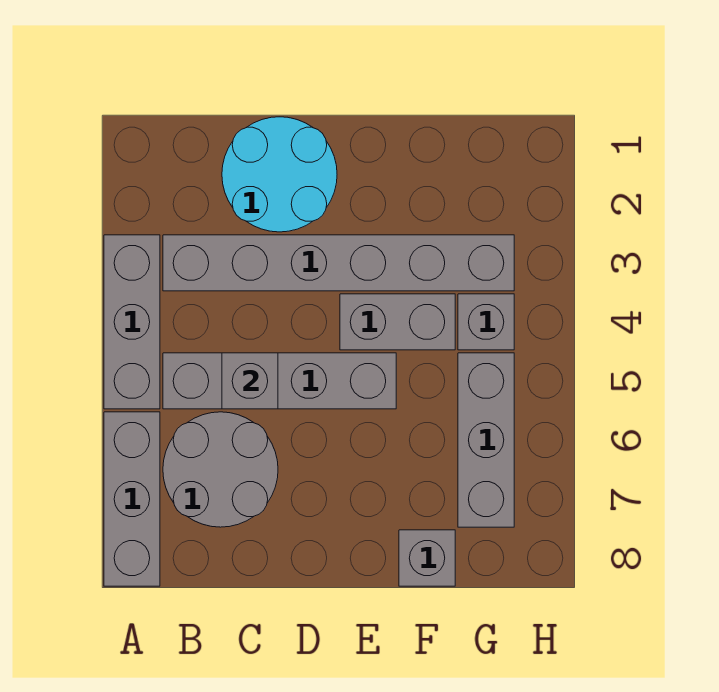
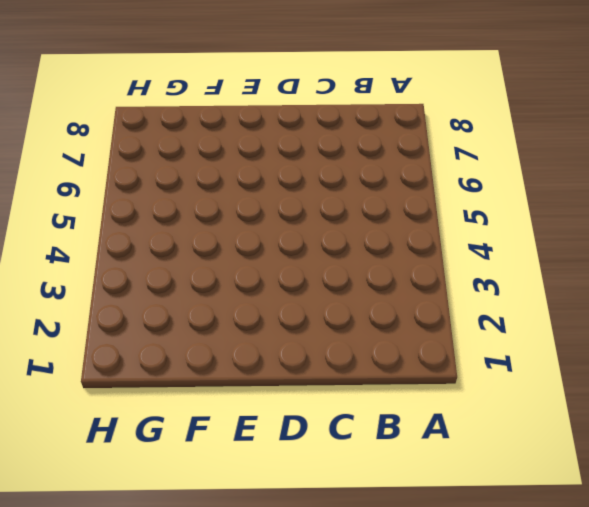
none -> grey 1x3 brick [104,235,160,409]
none -> grey 1x3 brick [104,412,160,586]

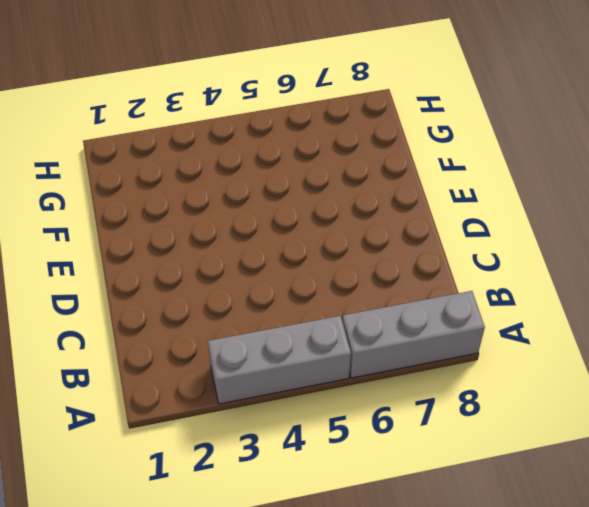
none -> grey 1x6 brick [163,235,514,291]
none -> grey 1x4 brick [163,353,396,409]

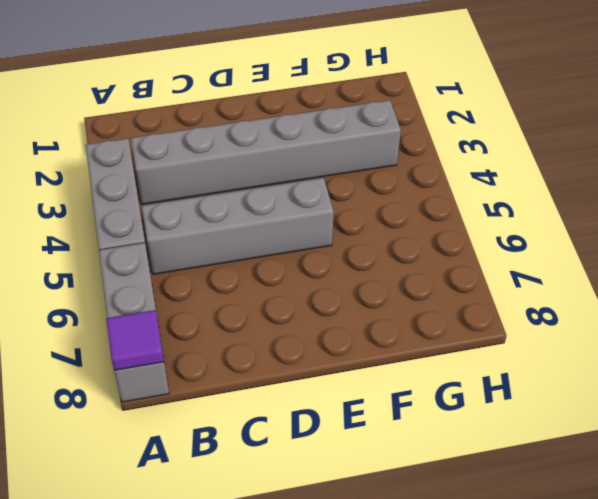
purple 1x1 tile [106,310,164,370] -> none
none -> grey 2x2 round brick [163,412,278,527]
none -> cyan 2x2 round brick [222,117,337,232]

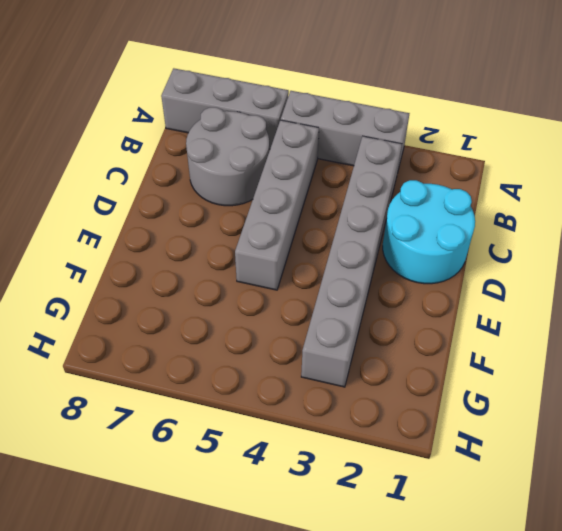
none -> grey 1x2 brick [340,294,455,350]
none -> grey 1x1 brick [399,530,455,586]

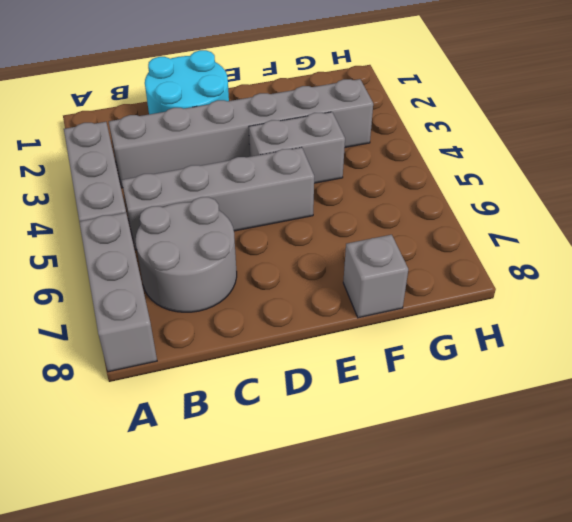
none -> grey 1x1 brick [458,294,514,350]
none -> grey 1x3 brick [458,353,514,527]

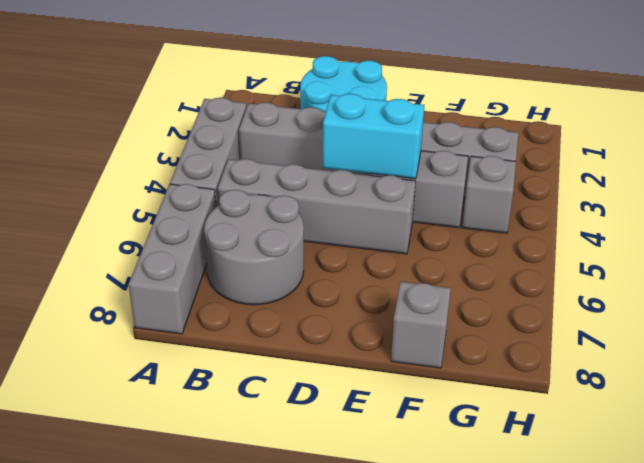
cyan 1x2 brick [323,94,425,179] -> none
none -> grey 1x3 brick [458,353,514,527]
none -> grey 1x1 brick [222,353,278,409]

